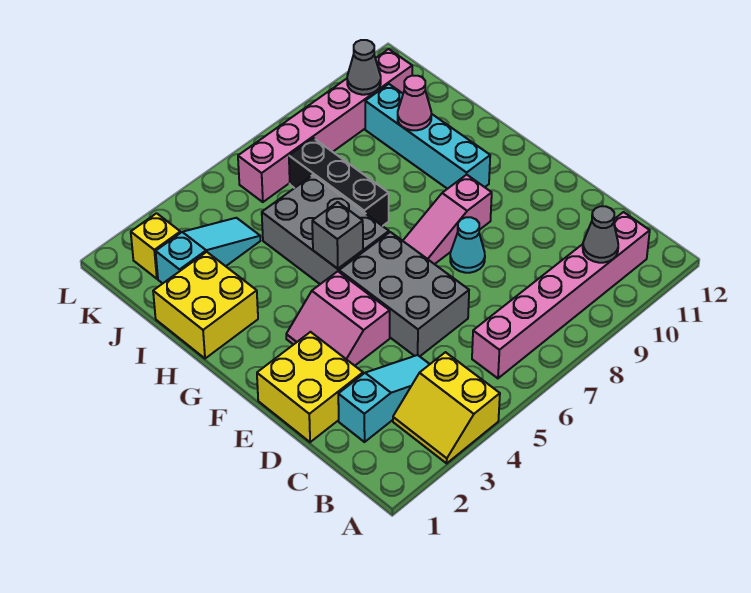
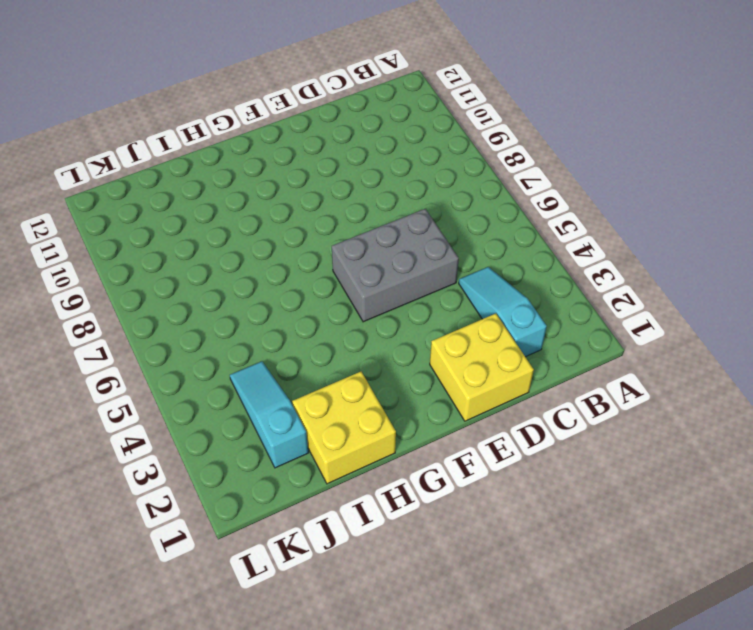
none -> yellow 2x2 slope [393,352,500,463]
none -> pink 1x6 brick [472,212,650,378]
none -> pink 2x2 slope [286,271,390,366]

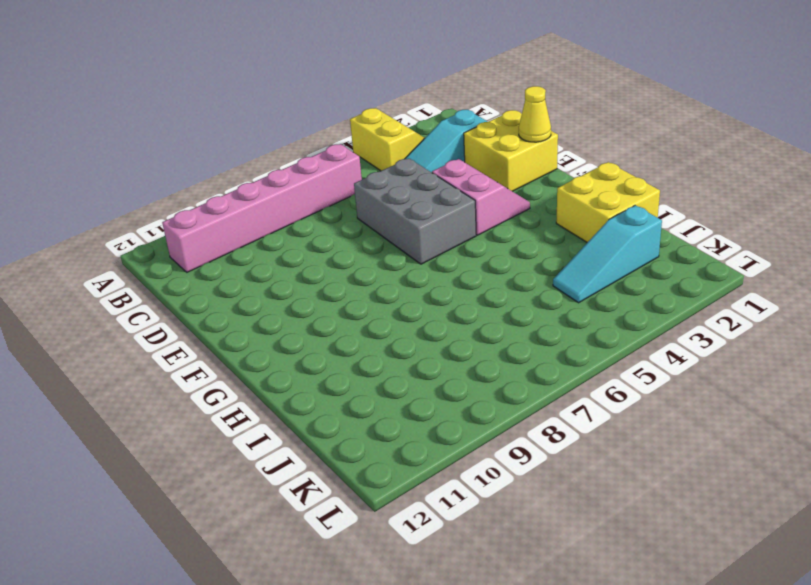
yellow 1x1 cone [519,86,551,142] -> none
none -> cyan 1x1 cone [450,217,485,273]
none -> pink 1x3 slope [403,175,492,264]
none -> grey 2x3 brick [262,175,389,284]

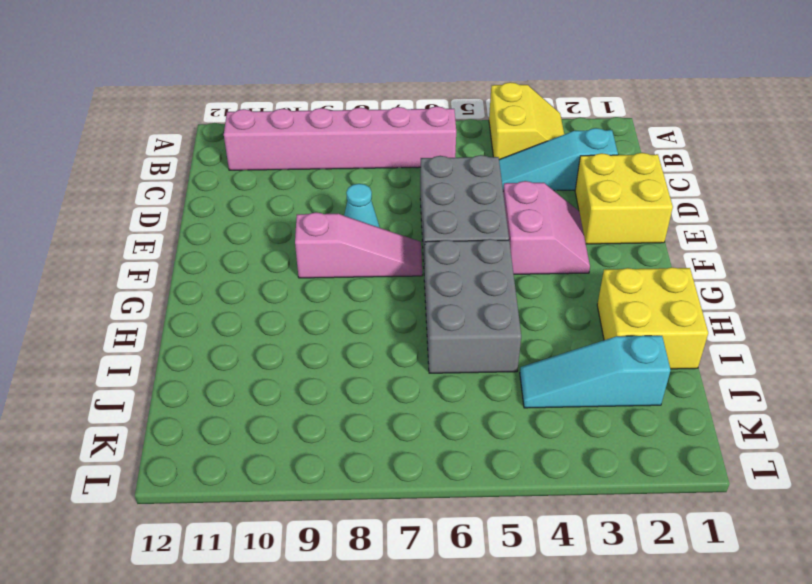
none -> cyan 1x4 brick [365,84,490,189]
none -> black 1x3 brick [289,138,389,226]
none -> yellow 1x1 brick [131,213,180,279]

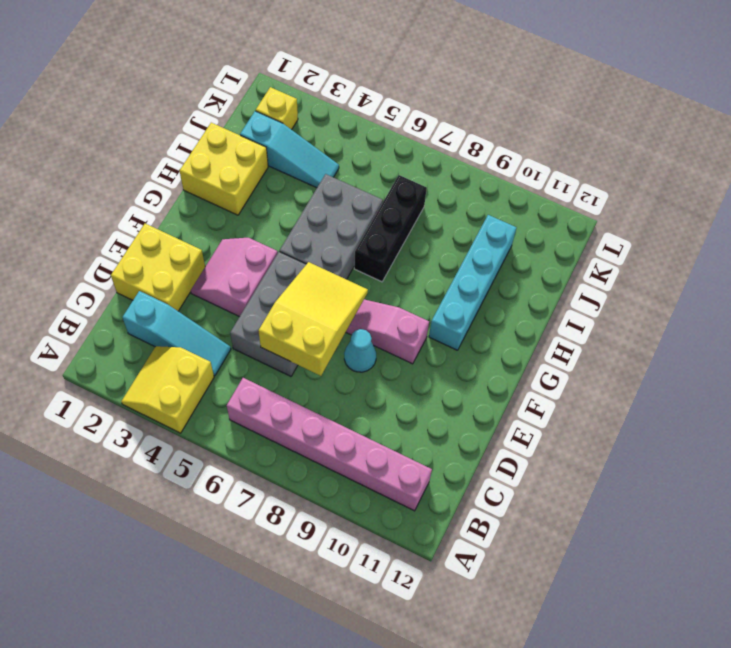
yellow 2x3 slope [258,262,368,376] -> none
none -> pink 1x6 brick [238,49,412,202]
none -> grey 1x1 cone [583,206,618,263]
none -> grey 1x1 brick [312,202,363,269]

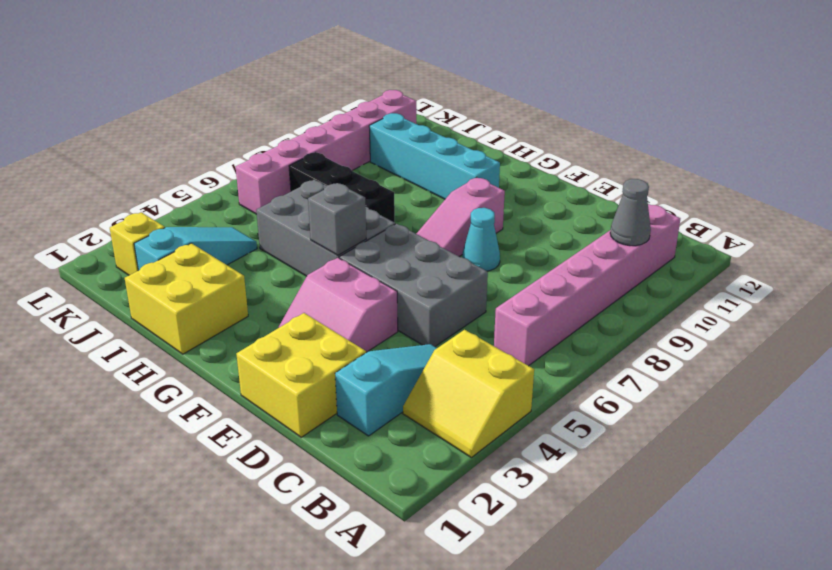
none -> pink 1x1 cone [398,76,431,130]
none -> grey 1x1 cone [347,40,381,95]

